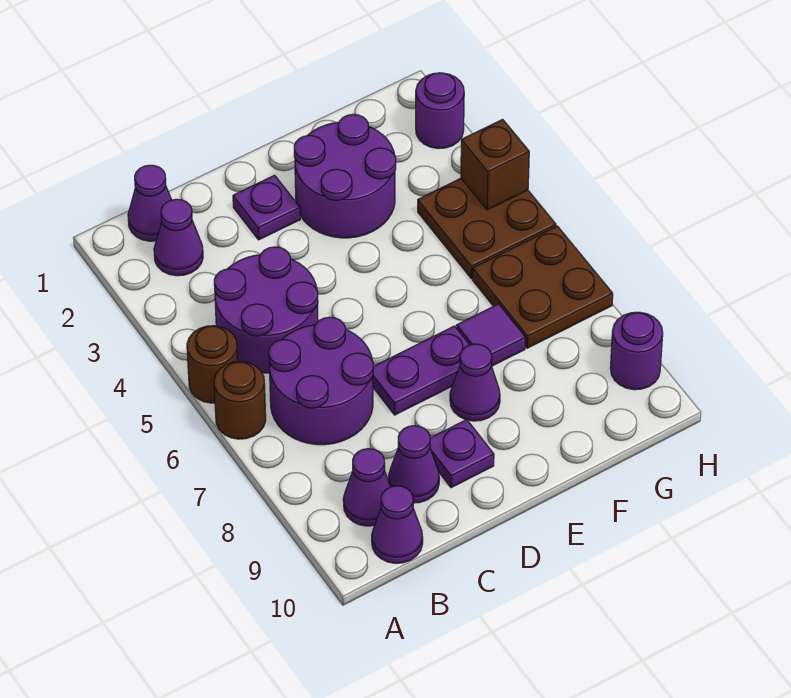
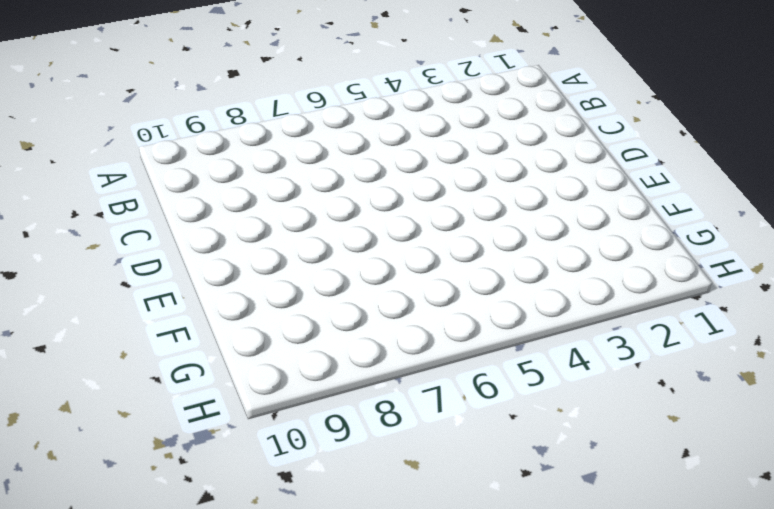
none -> brown 1x1 round brick [187,326,238,403]
none -> brown 1x1 round brick [214,361,266,439]
none -> purple 1x1 cone [128,165,171,241]

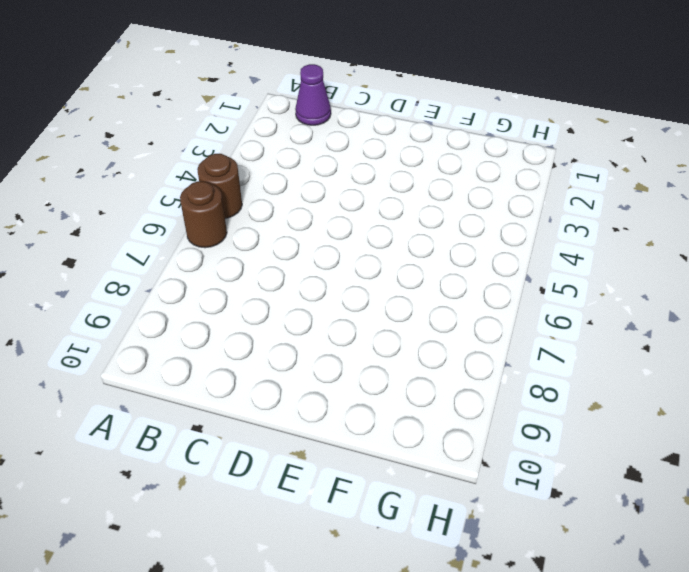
none -> purple 1x1 cone [154,199,203,276]
none -> purple 2x2 round brick [214,247,318,373]
none -> purple 2x2 round brick [269,317,373,445]

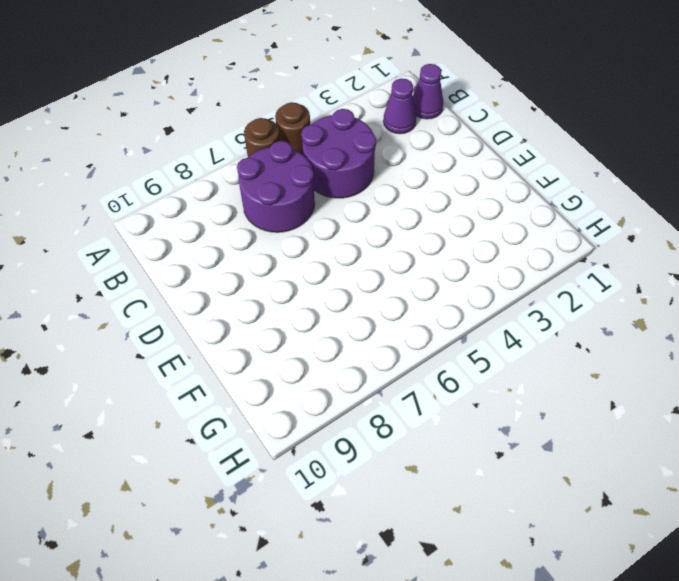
none -> purple 1x1 cone [343,449,391,526]
none -> purple 1x1 cone [372,486,423,563]
none -> purple 1x1 cone [389,426,439,503]

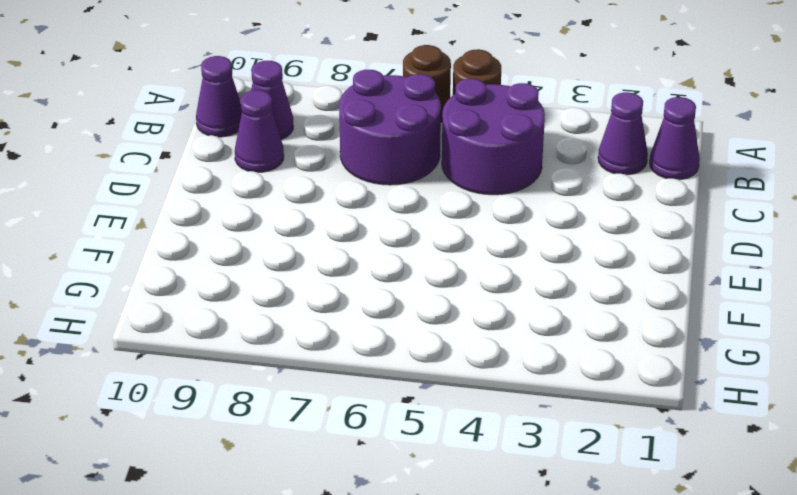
none -> purple 1x1 plate [233,175,300,240]
none -> purple 1x2 plate [373,326,470,415]
none -> purple 1x1 plate [430,420,494,488]

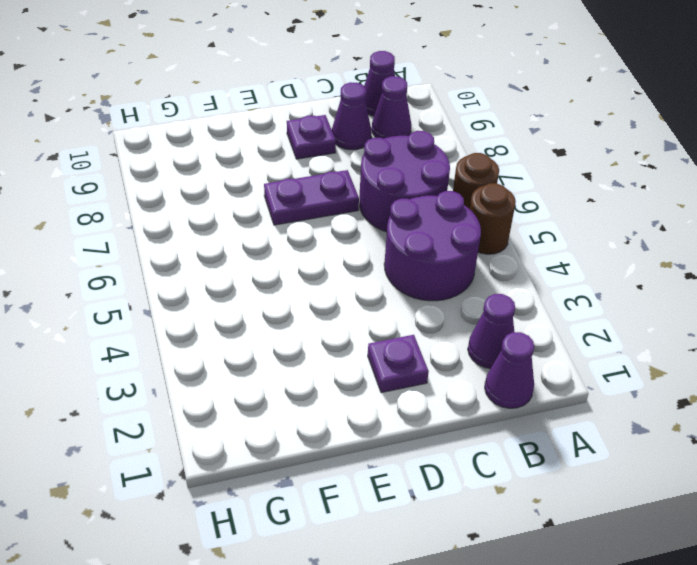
none -> purple 2x2 round brick [294,114,396,238]
none -> purple 1x1 cone [450,344,500,421]
none -> purple 1x1 tile [457,304,526,366]

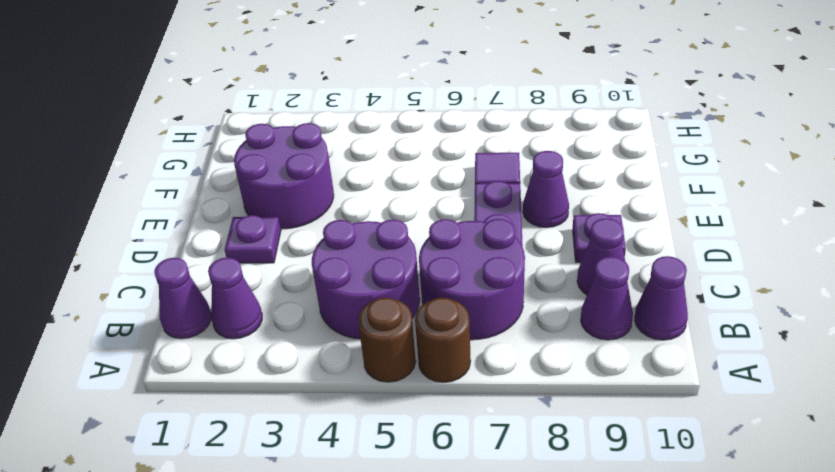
none -> brown 2x2 plate [418,178,556,279]
none -> brown 2x2 plate [473,226,613,348]
none -> purple 1x1 round brick [416,73,464,149]

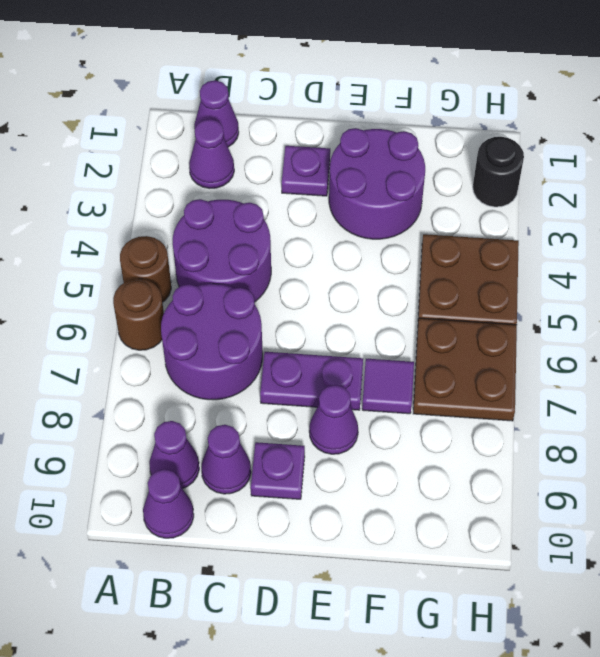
black 1x1 round brick [473,137,524,207] -> purple 1x1 round brick [416,73,464,149]
none -> purple 1x1 round brick [610,312,663,390]
none -> brown 1x1 brick [461,119,529,210]

